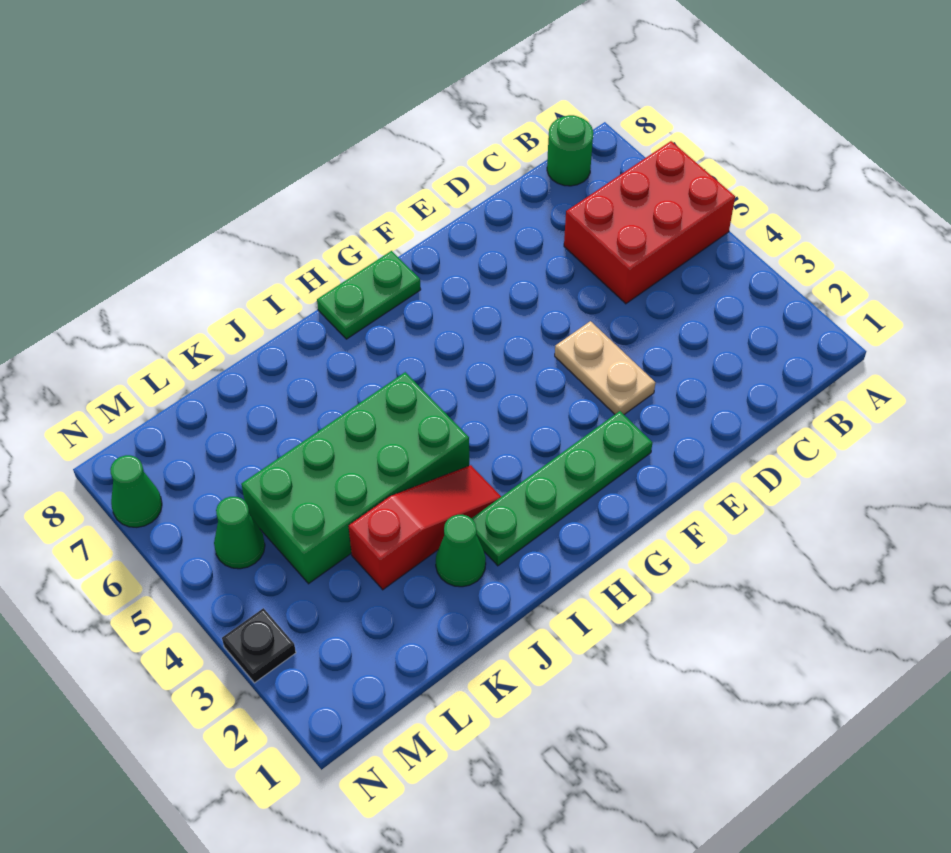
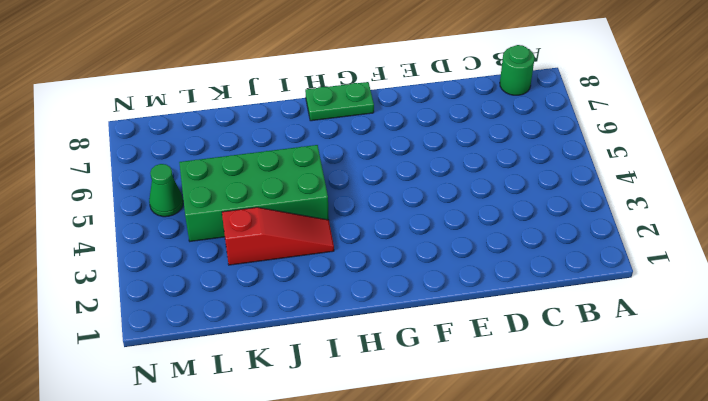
none -> red 2x3 brick [564,141,735,304]
none -> tan 1x2 plate [555,321,655,414]

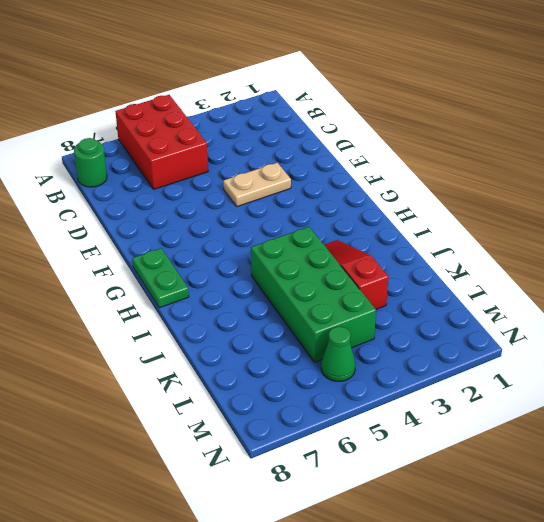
none -> green 1x4 plate [472,411,652,566]
none -> green 1x1 cone [436,515,486,587]

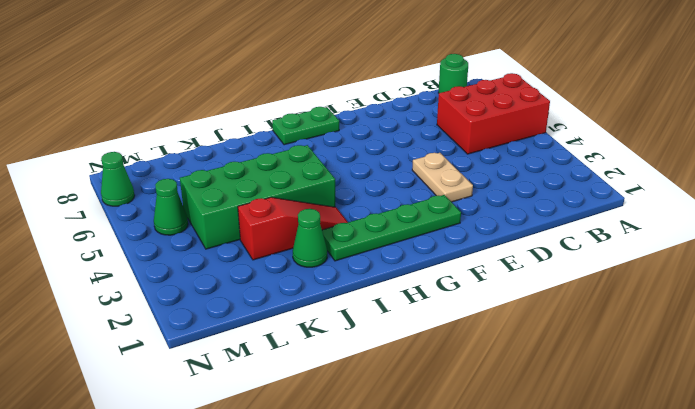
none -> black 1x1 plate [222,608,296,683]

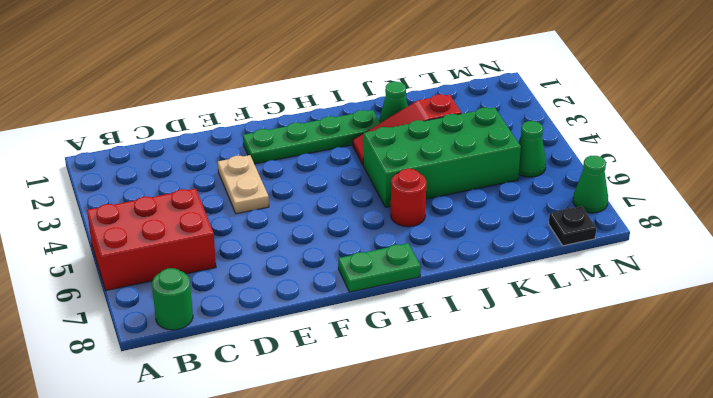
red 1x1 round brick [391,169,426,227] -> none
black 1x1 plate [549,206,596,246] -> black 1x1 plate moved to [222,608,296,683]

